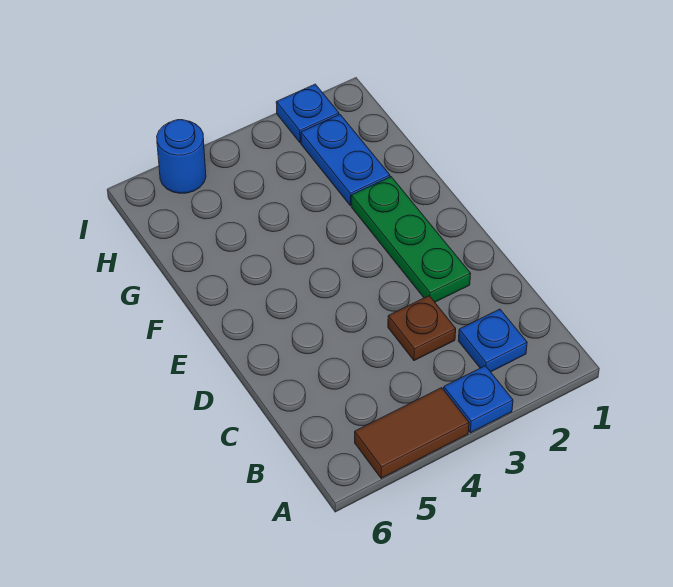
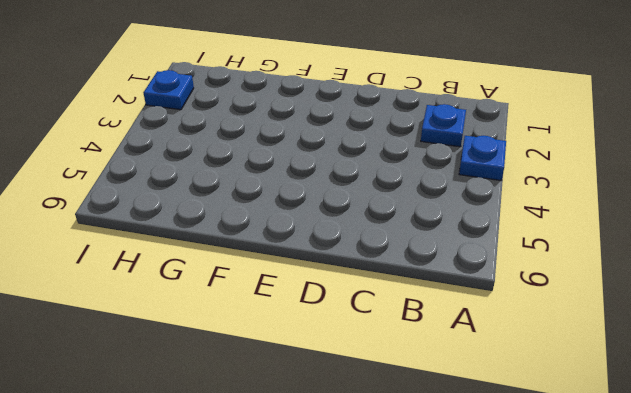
none -> brown 1x2 tile [355,388,469,478]
none -> brown 1x1 plate [388,296,456,361]

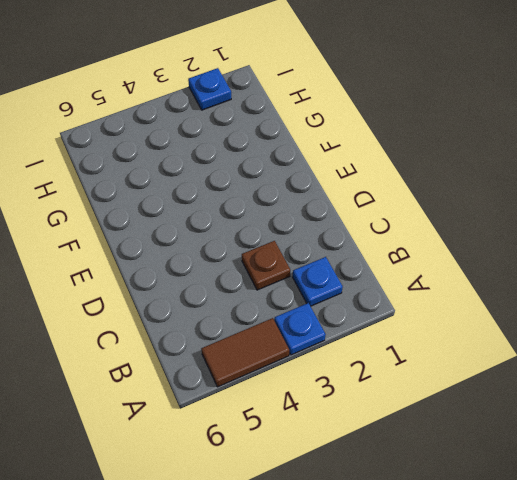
none -> green 1x3 plate [351,177,471,302]
none -> blue 1x2 plate [301,115,390,205]

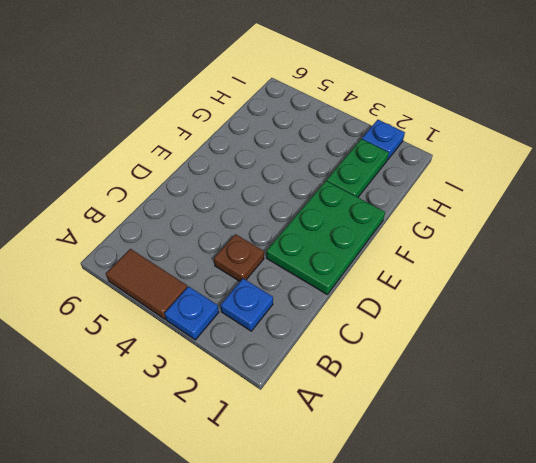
green 2x3 plate [266,181,385,294] -> green 1x3 plate [351,177,471,302]
green 1x2 plate [327,139,389,197] -> blue 1x2 plate [301,115,390,205]
none -> blue 1x1 round brick [157,120,206,193]

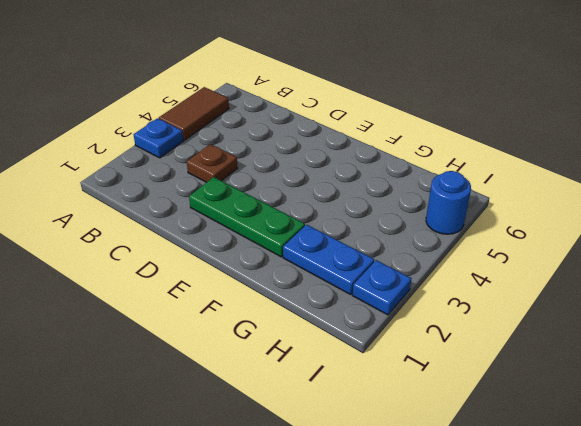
none -> blue 1x1 plate [458,309,527,372]

